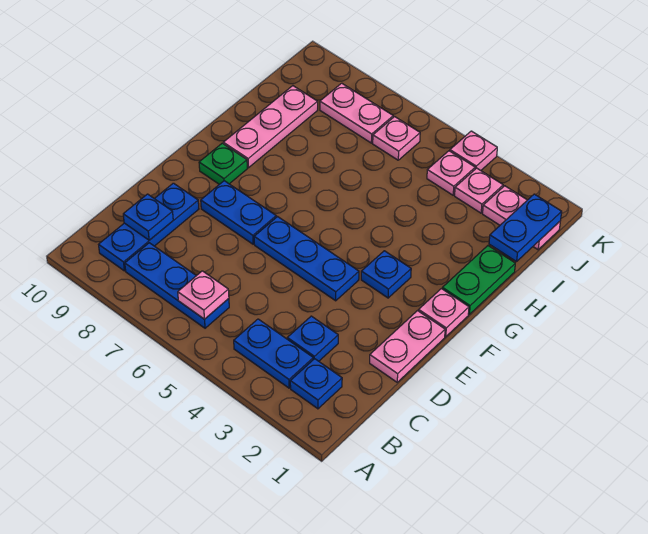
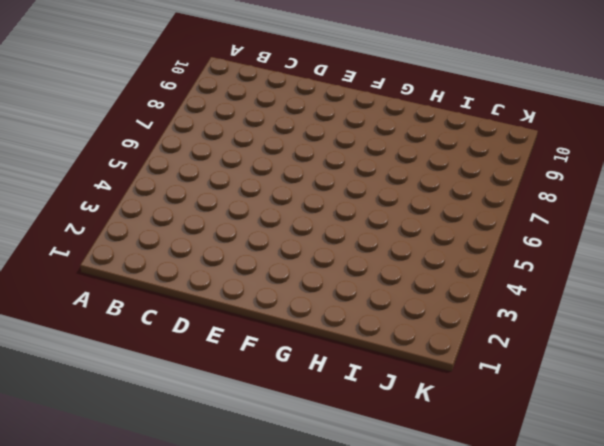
none -> blue 1x1 plate [290,359,342,409]
none -> blue 1x2 plate [234,319,313,388]
none -> blue 1x3 plate [125,243,229,328]

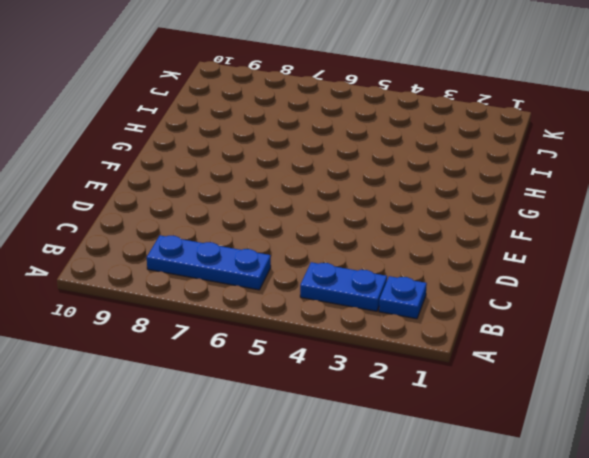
none -> blue 1x3 plate [99,183,199,271]
none -> blue 1x1 plate [287,316,338,361]
none -> pink 1x2 plate [370,311,445,382]

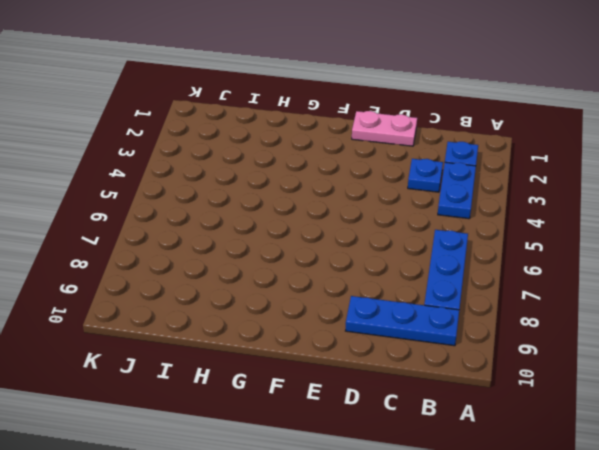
none -> blue 1x3 plate [254,217,359,301]
none -> blue 1x2 plate [201,181,276,244]
none -> pink 1x1 plate [419,289,469,337]

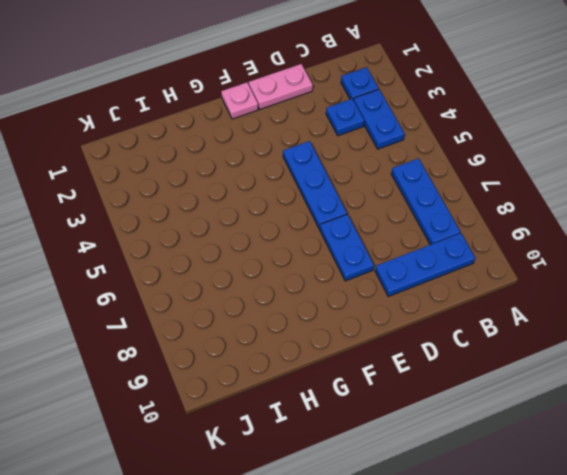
none -> blue 1x1 plate [361,251,411,298]
none -> green 1x1 plate [199,143,247,184]
none -> green 1x2 plate [442,246,515,314]

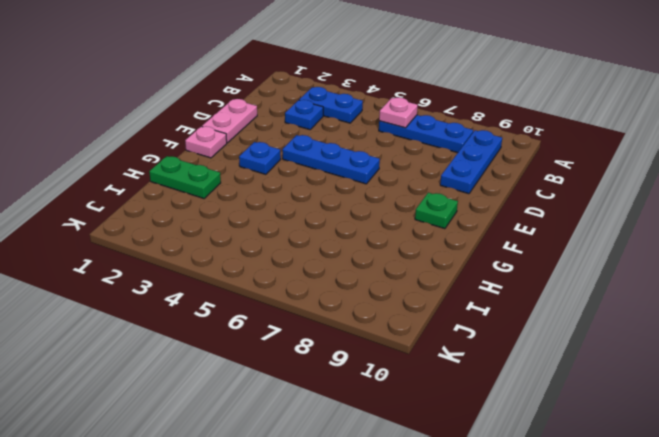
green 1x2 plate [149,156,221,199] -> green 1x2 plate turned to [442,246,515,314]
none -> blue 1x1 plate [290,359,342,409]
none -> blue 1x2 plate [201,181,276,244]
none -> pink 1x3 plate [223,86,318,168]

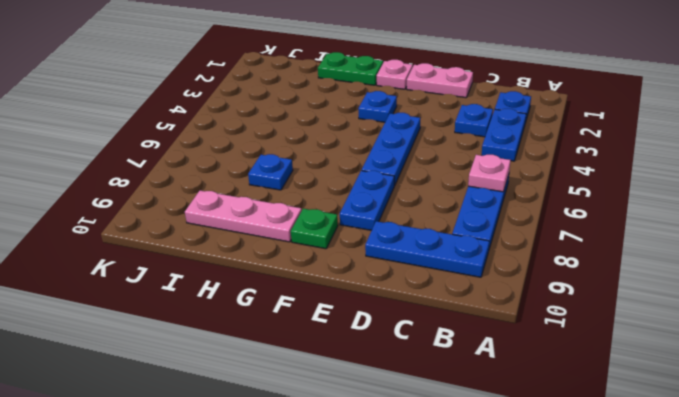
blue 1x1 plate [248,154,293,190] -> blue 1x1 plate moved to [123,194,173,240]
none -> pink 1x2 plate [483,186,560,250]
none -> pink 1x1 plate [455,168,503,213]
none -> pink 1x1 plate [427,151,475,195]

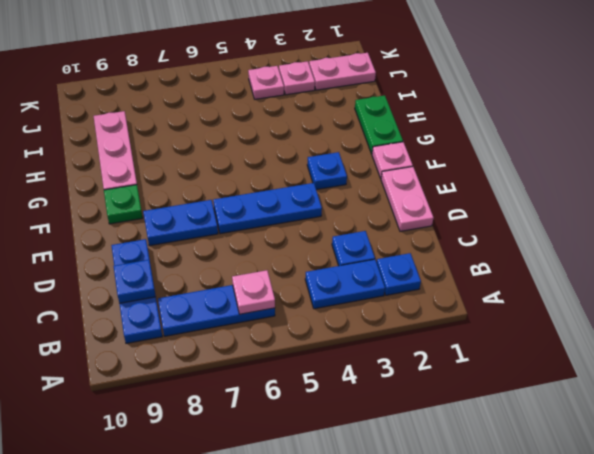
none -> pink 1x1 plate [373,117,420,160]
none -> pink 1x2 plate [320,83,393,143]
none -> pink 1x1 plate [450,131,497,170]

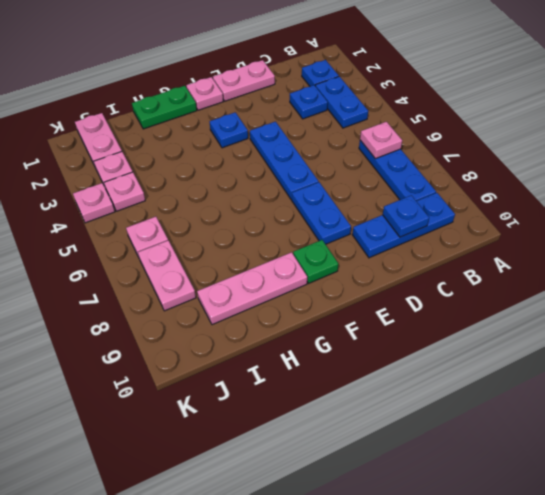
none -> blue 1x2 plate [489,194,562,262]

